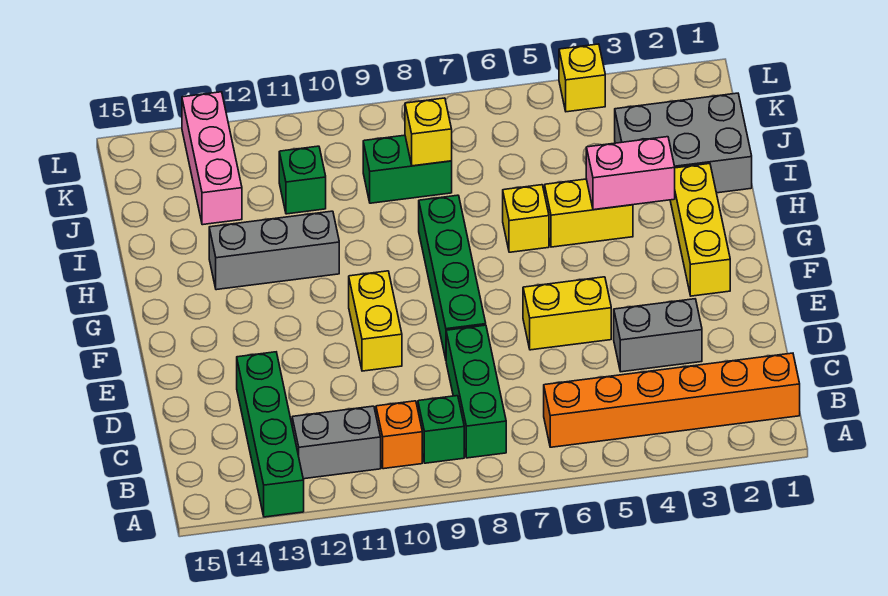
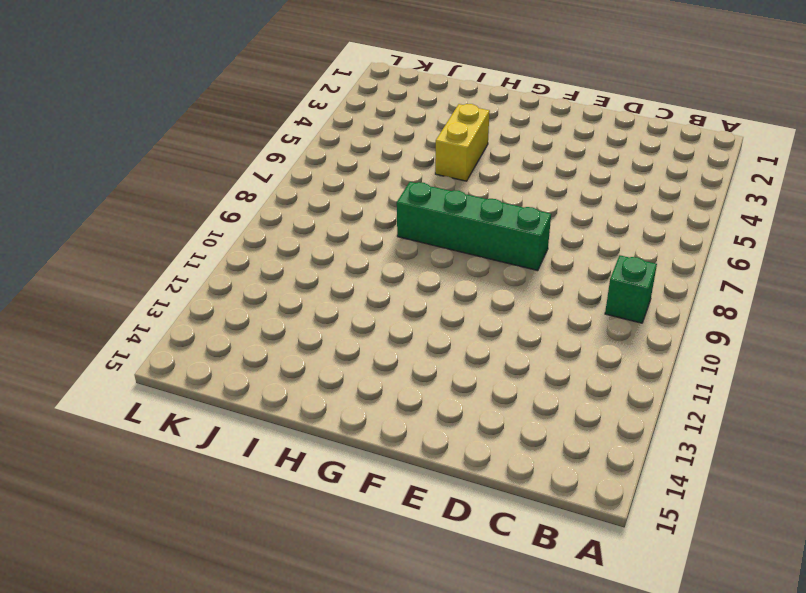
none -> green 1x4 brick [237,352,304,517]
none -> orange 1x6 brick [544,353,800,447]
none -> green 1x3 brick [446,325,506,458]

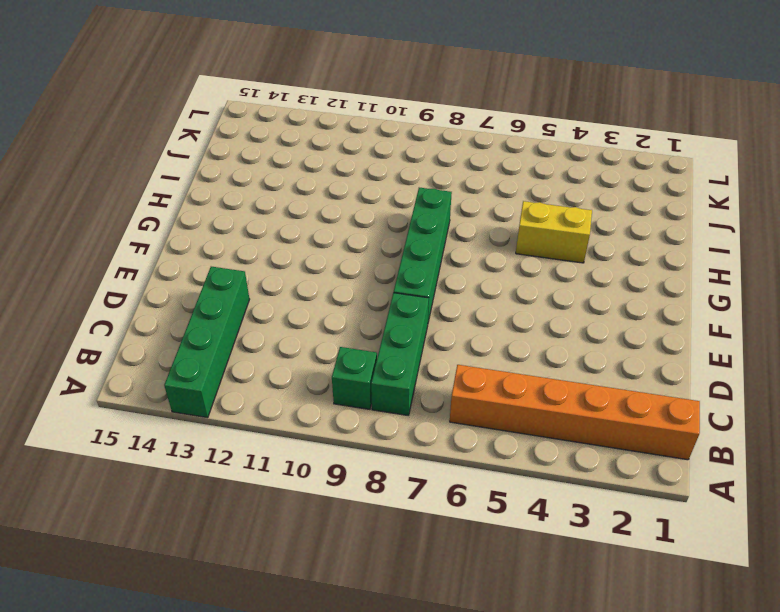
none -> orange 1x1 brick [376,401,422,469]
none -> grey 1x2 brick [292,406,381,479]
none -> grey 1x2 brick [614,299,702,372]

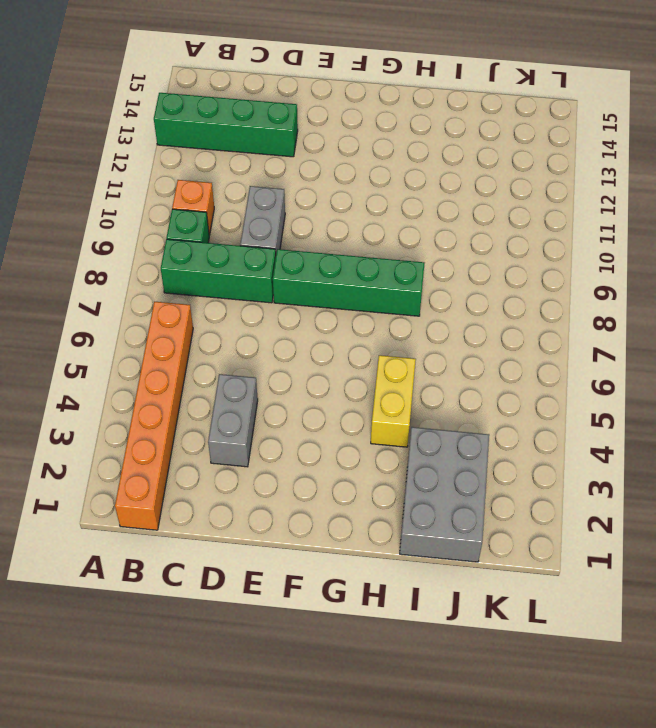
grey 1x2 brick [240,186,285,253] -> grey 1x2 brick moved to [292,406,381,479]
none -> yellow 1x2 brick [523,277,611,350]
none -> yellow 1x2 brick [349,271,402,371]
none -> yellow 1x3 brick [670,164,730,296]

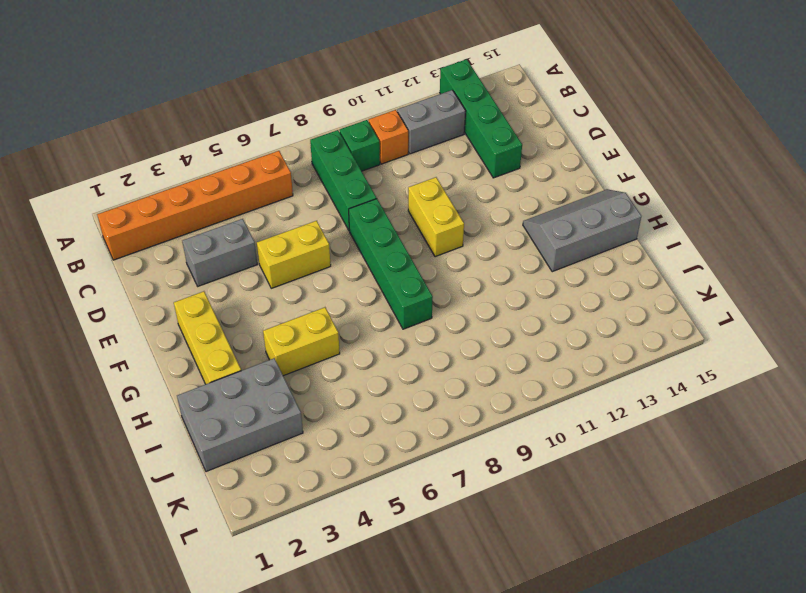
grey 2x3 slope [523,189,641,272] -> grey 1x3 brick [209,211,339,290]
none -> yellow 1x1 brick [503,185,549,252]
none -> green 1x2 brick [363,135,452,203]
none -> green 1x1 brick [279,146,326,214]

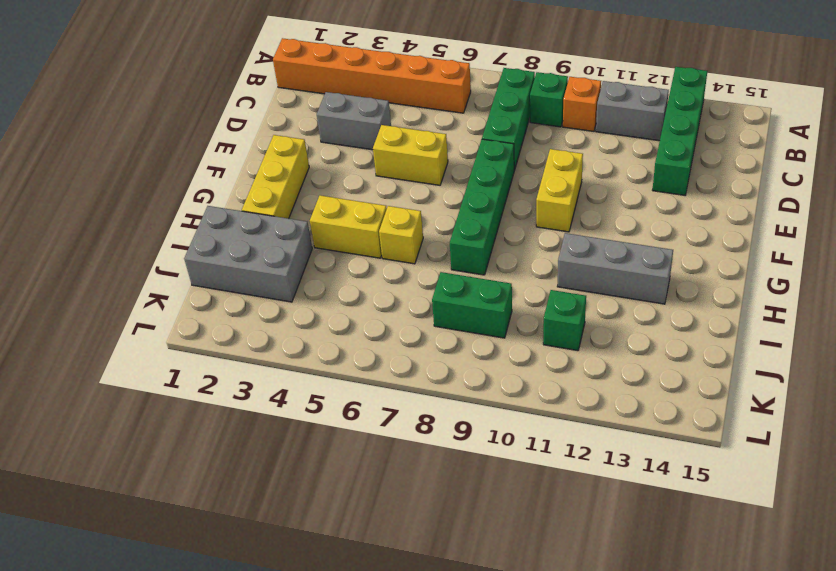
none -> pink 1x3 brick [182,92,242,225]
none -> yellow 1x1 brick [559,44,605,112]
none -> pink 1x2 brick [586,137,675,210]

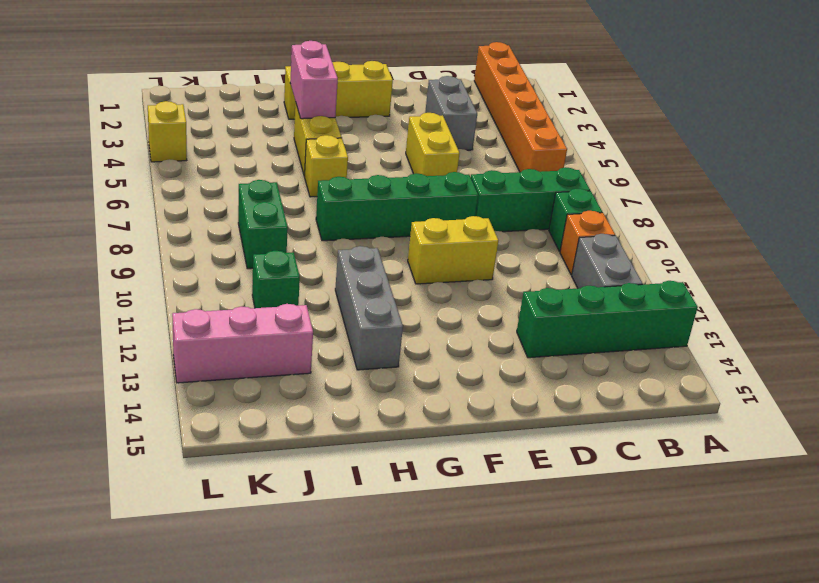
none -> grey 2x3 brick [615,93,752,193]
none -> yellow 1x1 brick [405,98,452,166]

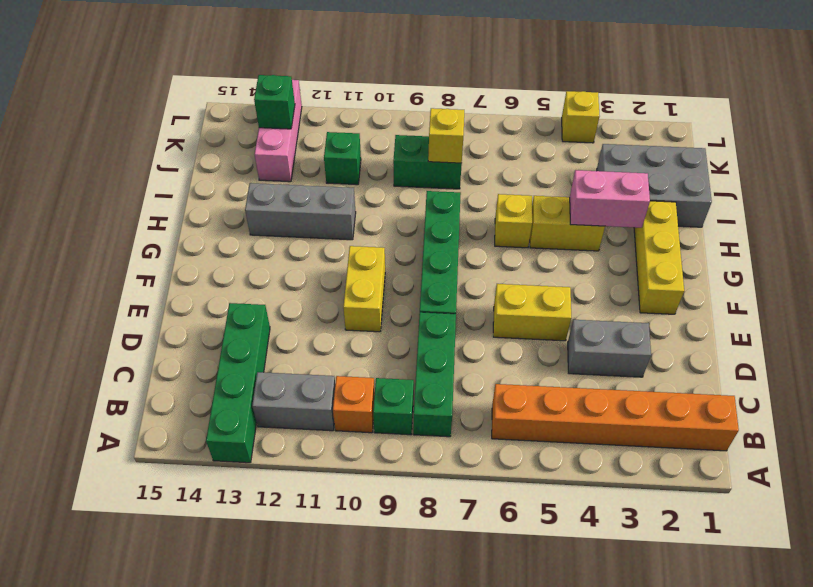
green 1x1 brick [254,75,295,129] -> none

